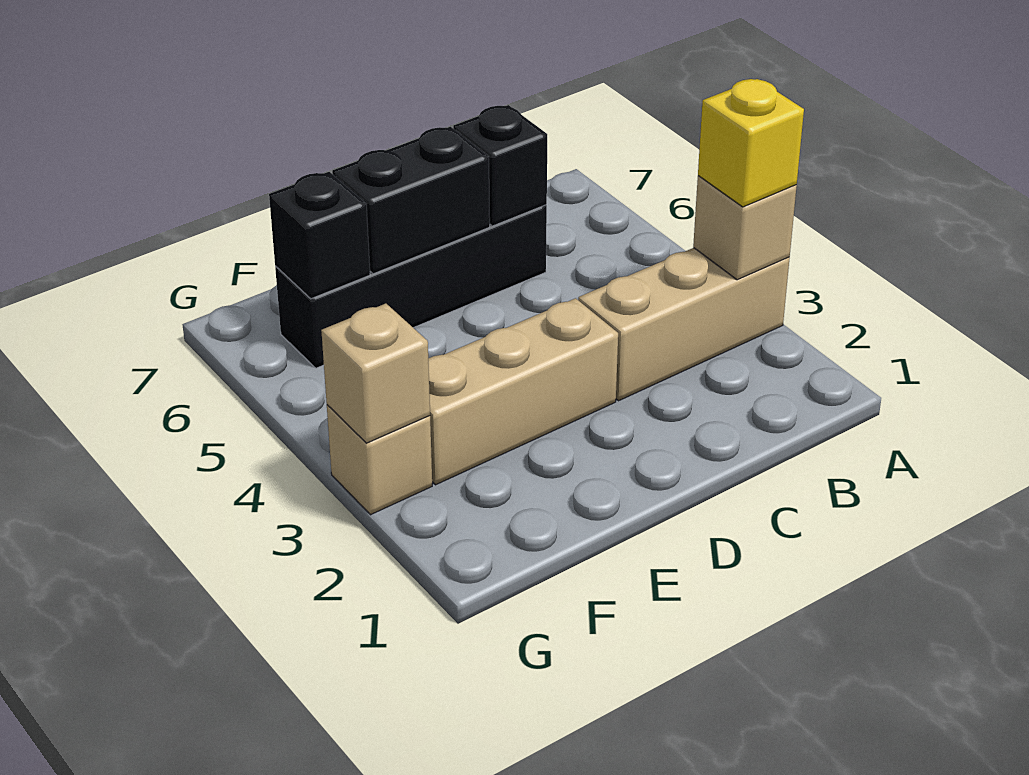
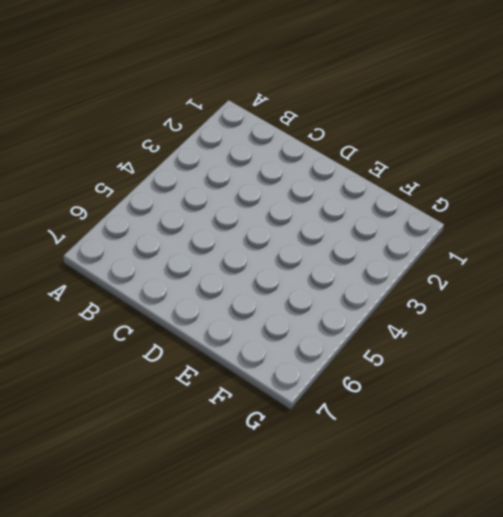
none -> tan 1x3 brick [578,248,790,401]
none -> black 1x4 brick [275,205,547,368]

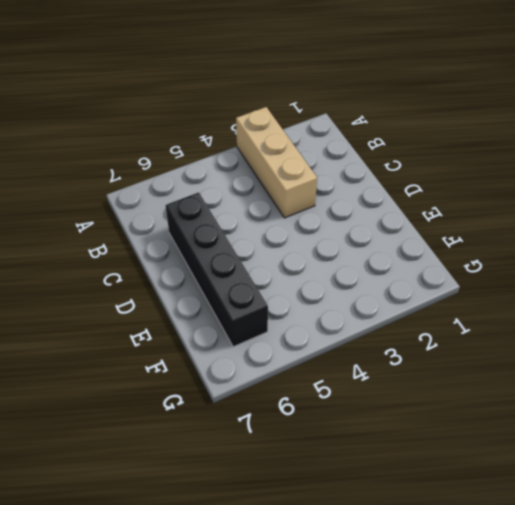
none -> tan 1x3 brick [428,298,618,485]
none -> tan 1x1 brick [327,405,432,515]

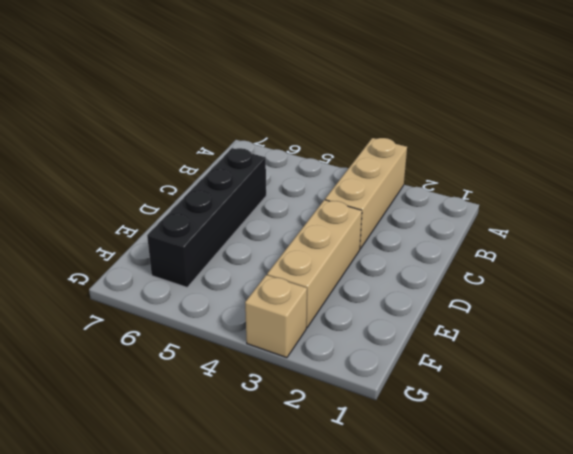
none -> tan 1x1 brick [693,176,797,280]
none -> black 1x1 brick [453,105,547,226]

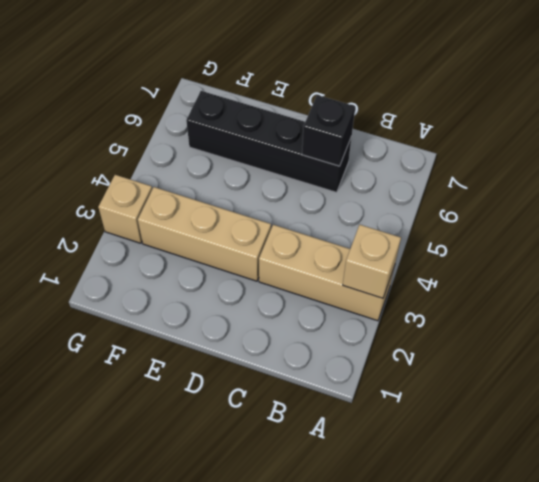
none -> black 1x2 brick [332,127,490,274]
none -> black 1x1 brick [269,172,370,299]

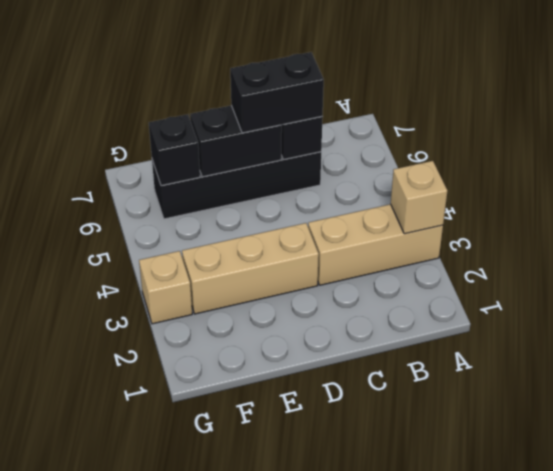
black 1x2 brick [230,52,324,133] -> none
none -> tan 1x1 brick [321,304,430,443]
none -> yellow 1x1 brick [698,79,804,207]

